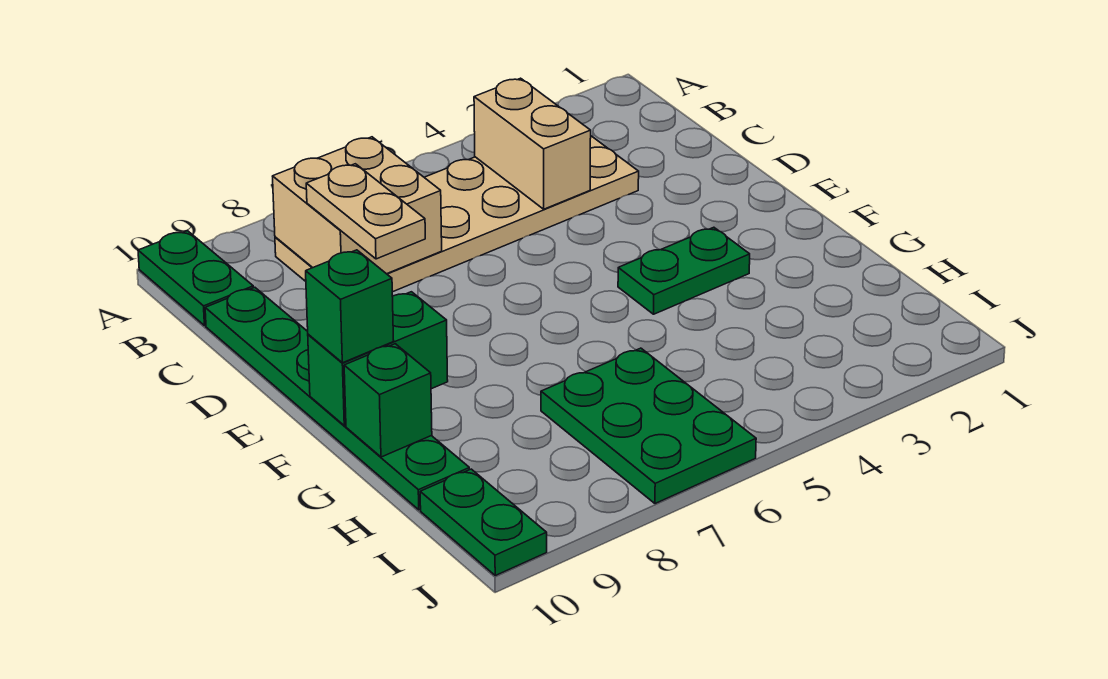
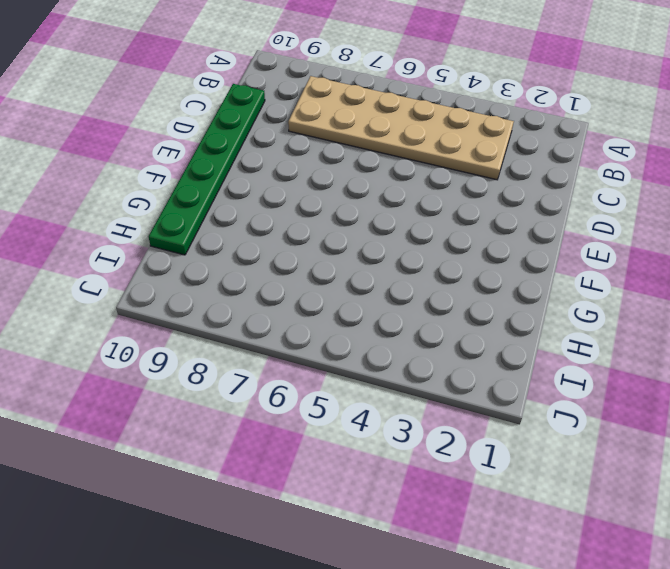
none -> green 1x2 plate [138,231,253,326]
none -> green 1x2 plate [618,227,750,314]
none -> green 2x3 plate [541,348,756,504]

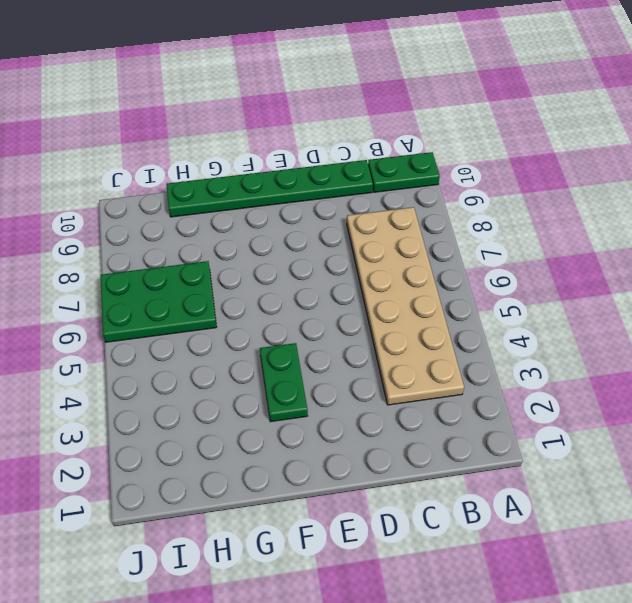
none -> green 1x2 plate [420,469,547,575]
none -> tan 1x2 brick [474,78,591,209]
none -> tan 2x2 brick [273,137,442,274]

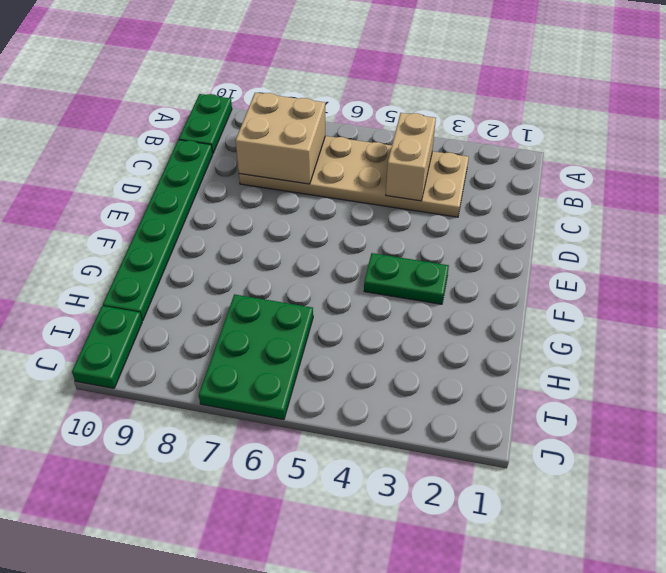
none -> green 1x2 brick [308,292,448,426]
none -> green 1x1 brick [344,344,432,457]
none -> tan 1x2 plate [306,164,425,259]

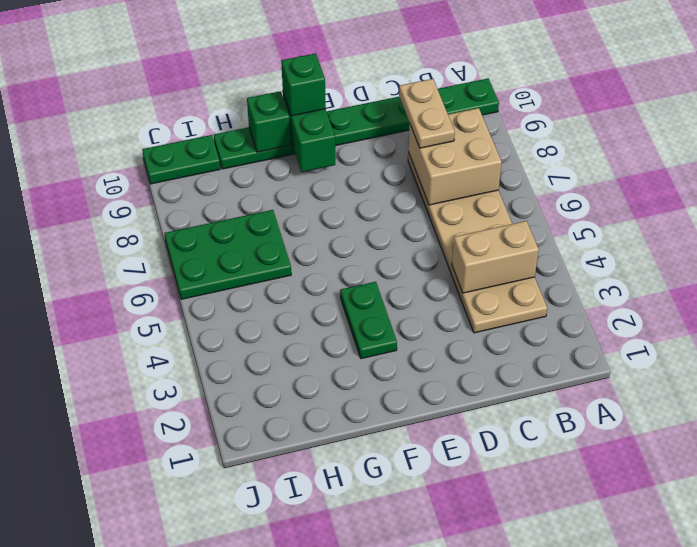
tan 1x2 plate [399,79,455,148] -> tan 1x2 plate turned to [306,164,425,259]

